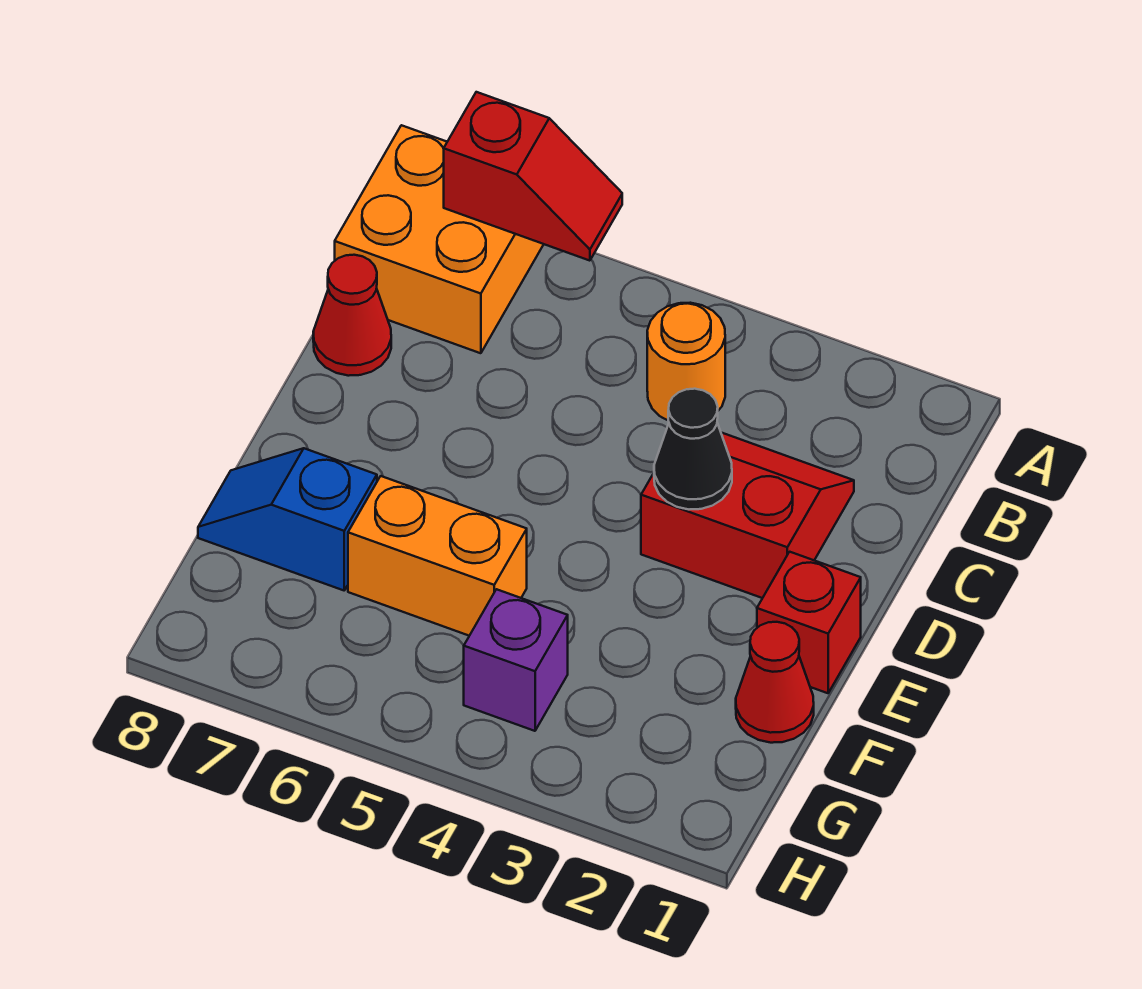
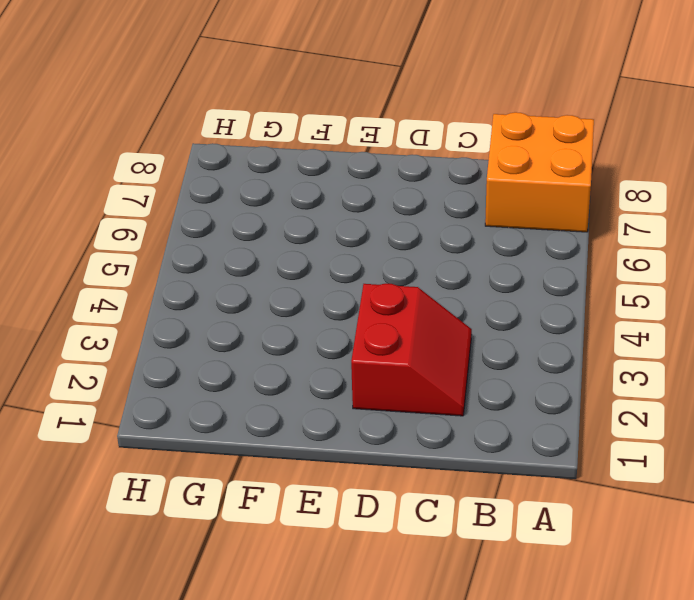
none -> orange 1x1 round brick [647,303,725,420]
none -> red 1x1 cone [313,255,391,376]

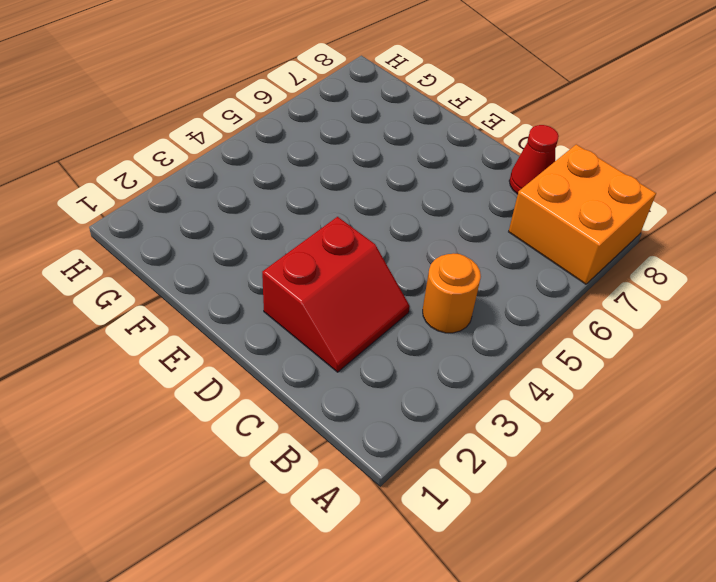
none -> red 1x1 brick [757,552,861,693]
none -> red 1x1 cone [736,622,814,743]

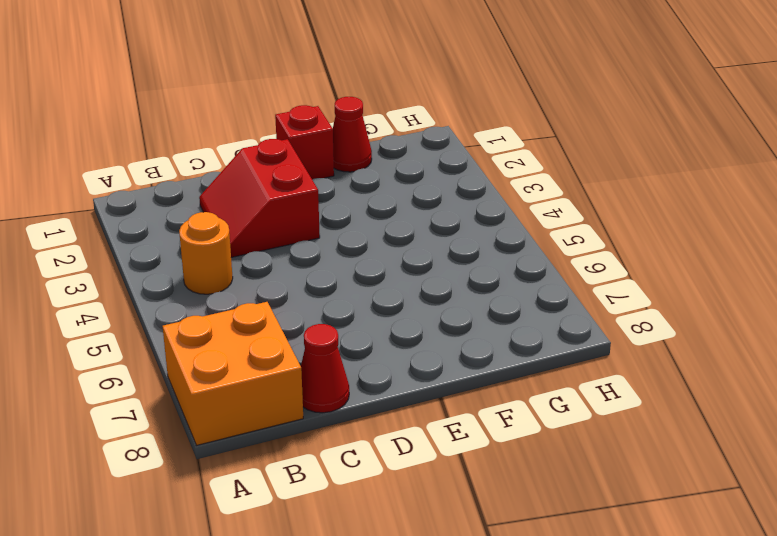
none -> orange 1x2 brick [348,476,527,636]
none -> blue 1x2 slope [198,448,377,590]

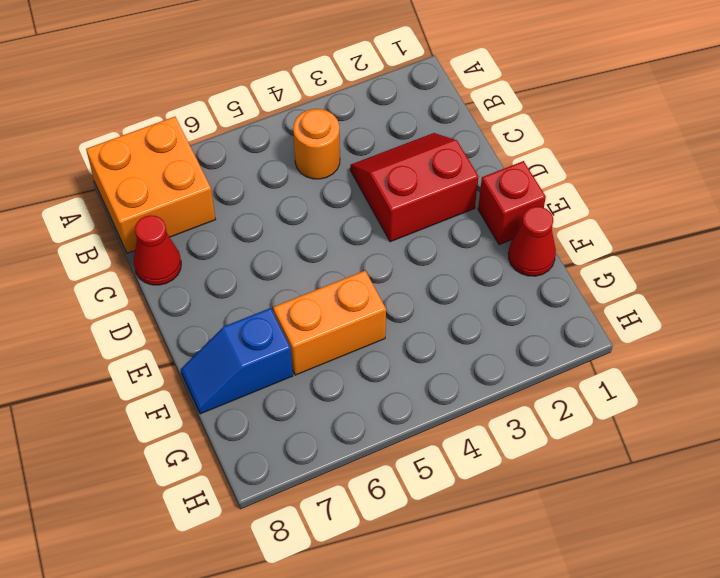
none -> purple 1x1 brick [464,589,568,731]
none -> red 1x2 slope [444,92,622,261]

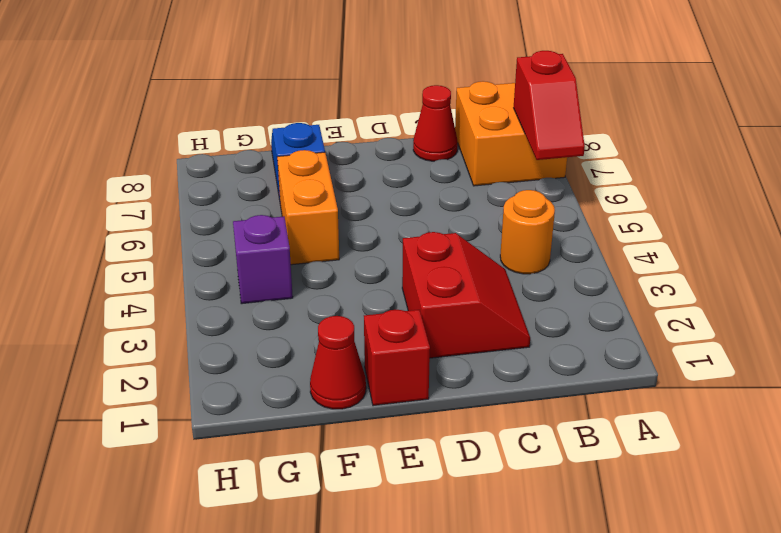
none -> black 1x1 cone [654,389,732,509]

